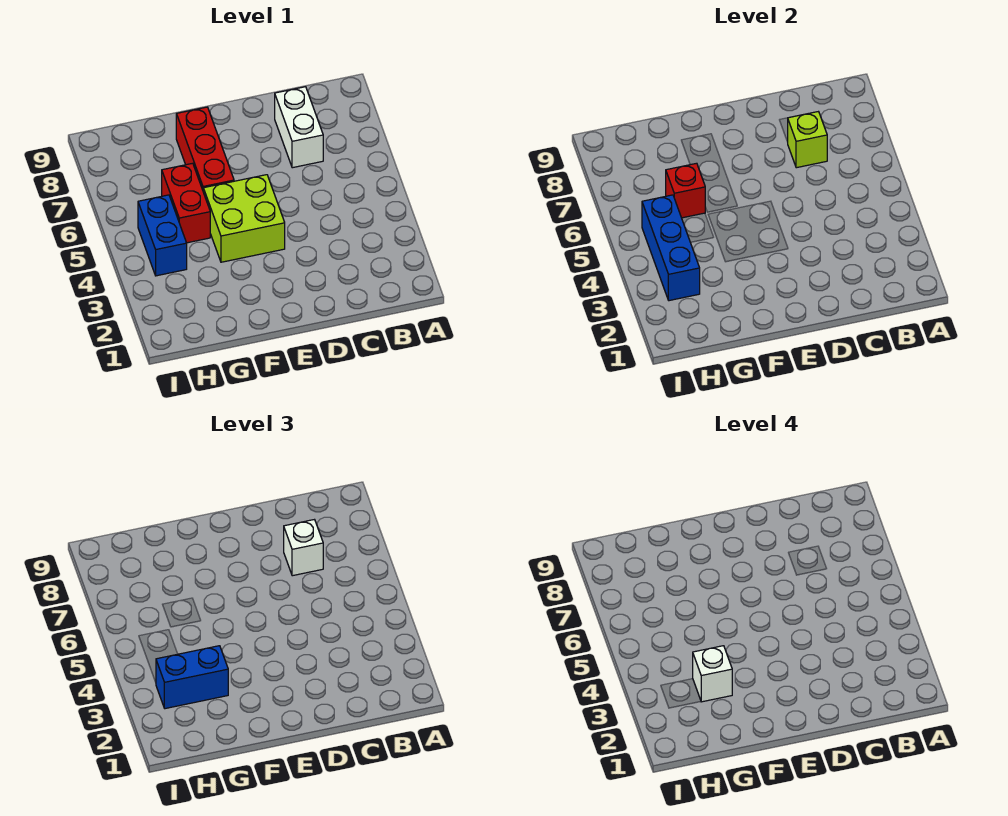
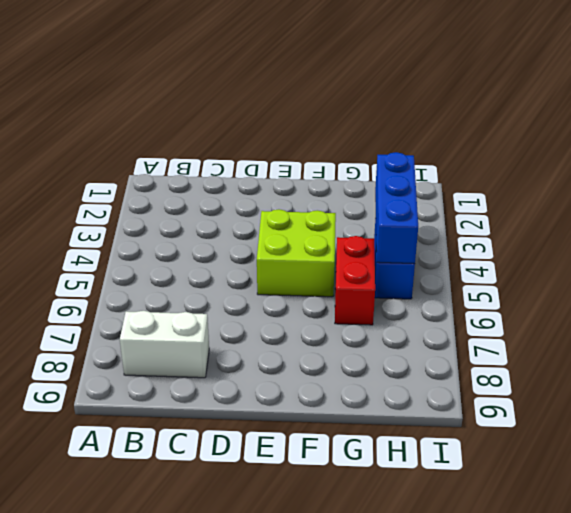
white 1x2 brick [120,311,209,378] -> white 1x2 brick turned to [275,87,323,168]
none -> red 1x3 brick [176,107,234,190]
none -> lime 1x1 brick [788,112,827,168]

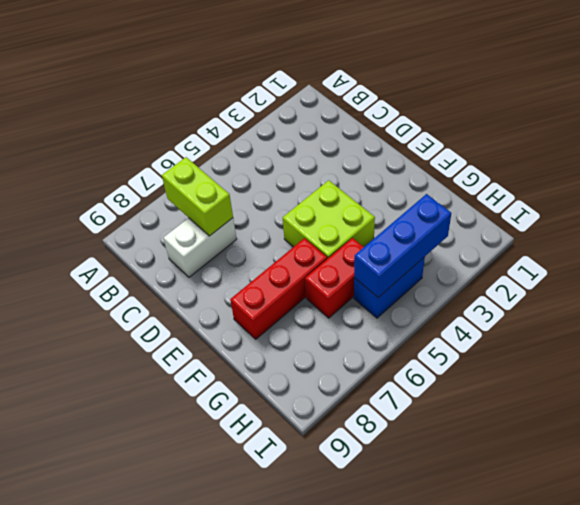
lime 1x2 brick [162,157,233,236] -> lime 1x1 brick [788,112,827,168]
none -> red 1x1 brick [666,163,705,218]
none -> white 1x1 brick [284,520,323,576]

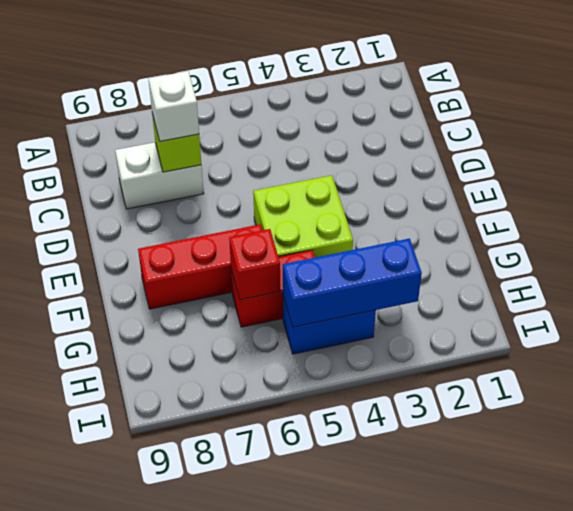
none -> blue 1x2 brick [156,646,228,709]
none -> white 1x1 brick [693,646,732,702]

